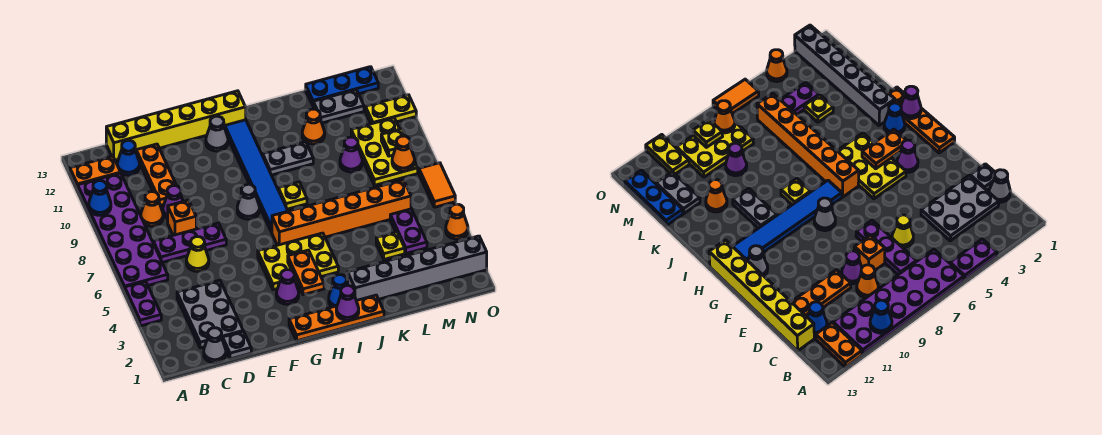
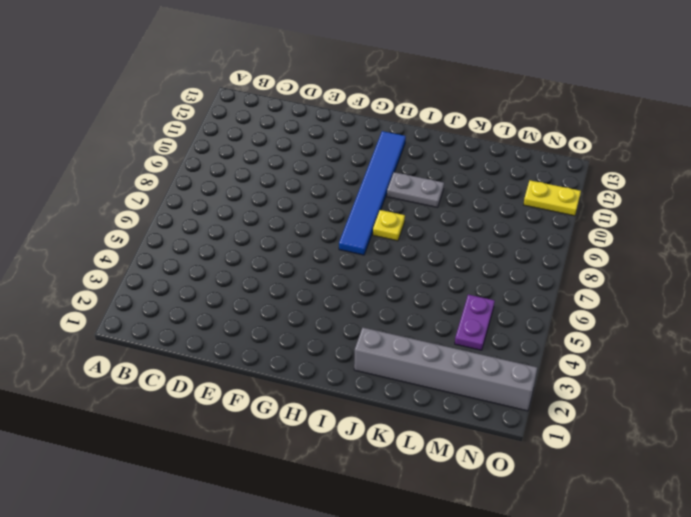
none -> purple 1x2 plate [125,281,161,326]
none -> purple 2x6 plate [77,173,168,292]
none -> orange 1x2 plate [70,156,121,189]
none -> grey 1x1 cone [204,328,226,363]

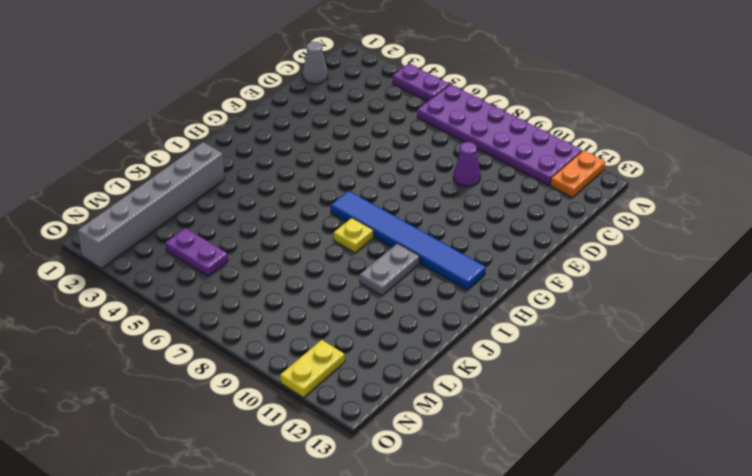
none -> grey 2x3 plate [177,280,243,348]
none -> purple 1x3 plate [153,223,226,262]
none -> orange 1x1 cone [141,192,163,226]
none -> blue 1x1 cone [117,140,140,175]

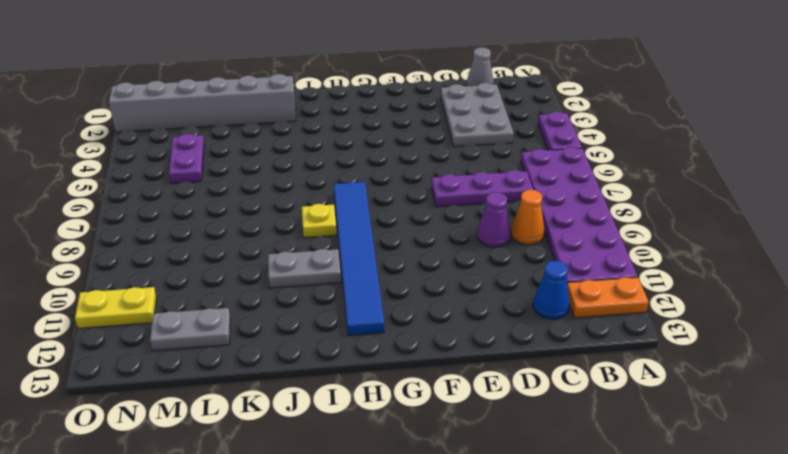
none -> yellow 1x6 brick [106,91,246,160]
none -> grey 1x1 plate [223,331,251,359]
none -> yellow 1x1 cone [186,237,209,271]
none -> orange 1x1 brick [168,200,196,235]

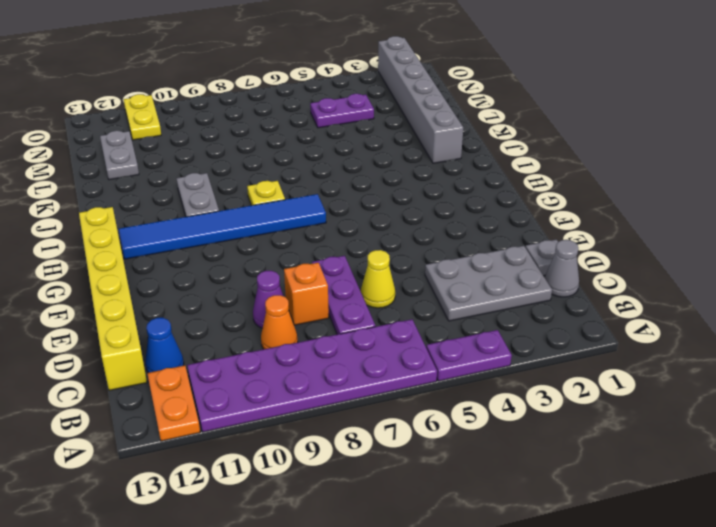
none -> orange 1x3 plate [136,144,177,205]
none -> orange 1x4 plate [289,295,384,341]
none -> purple 1x1 cone [276,270,299,304]
none -> yellow 2x3 plate [258,233,338,290]

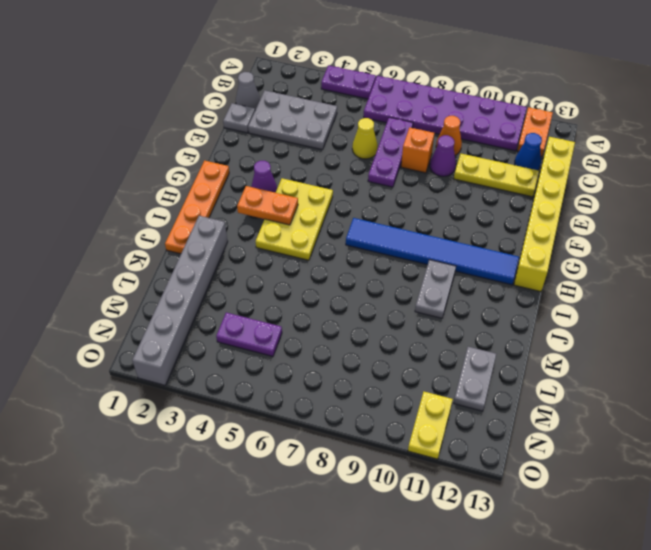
yellow 1x3 plate [454,153,539,197] -> orange 1x3 plate [136,144,177,205]
none -> grey 1x1 cone [237,184,260,219]
none -> grey 1x1 cone [206,116,228,151]
none -> orange 1x6 brick [272,180,411,245]
none -> blue 1x1 cone [329,275,347,307]

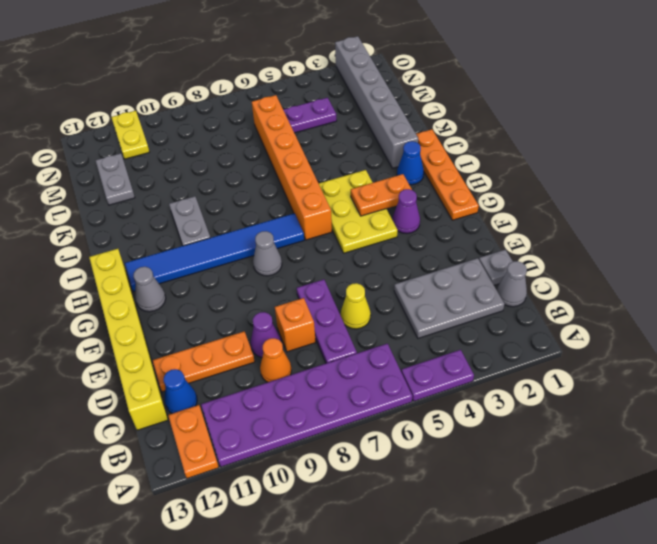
none -> yellow 1x1 plate [278,182,307,209]
none -> orange 1x1 cone [302,109,325,144]
none -> yellow 1x1 plate [376,232,405,259]
none -> purple 1x1 cone [340,137,362,172]

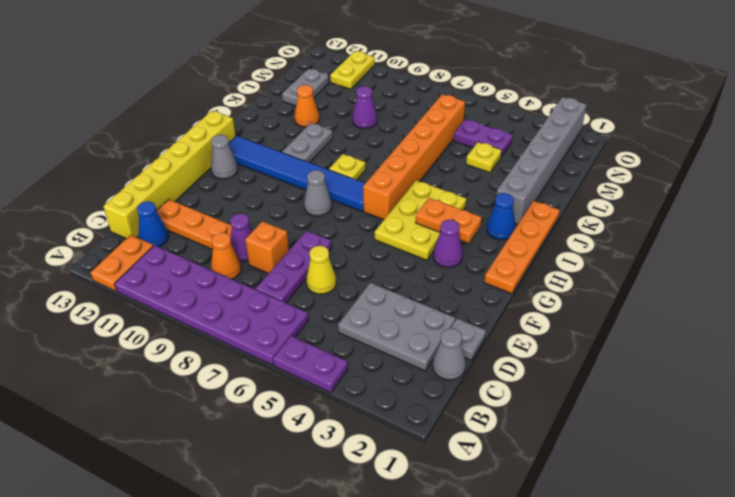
none -> blue 1x3 plate [306,67,378,105]
none -> yellow 2x3 plate [351,118,418,185]
none -> orange 1x1 cone [446,204,468,239]
none -> orange 1x2 tile [419,163,455,207]

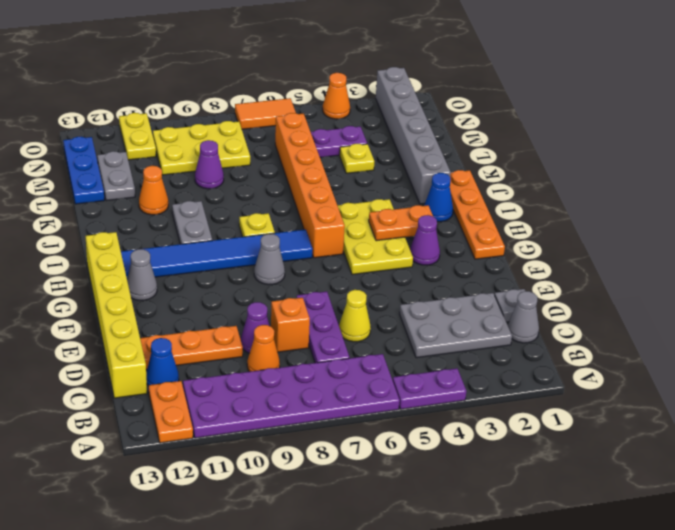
none -> blue 1x1 cone [89,181,111,215]
none -> purple 1x1 cone [336,286,359,320]
none -> orange 1x1 cone [392,136,415,171]
none -> yellow 1x1 plate [381,129,405,156]

